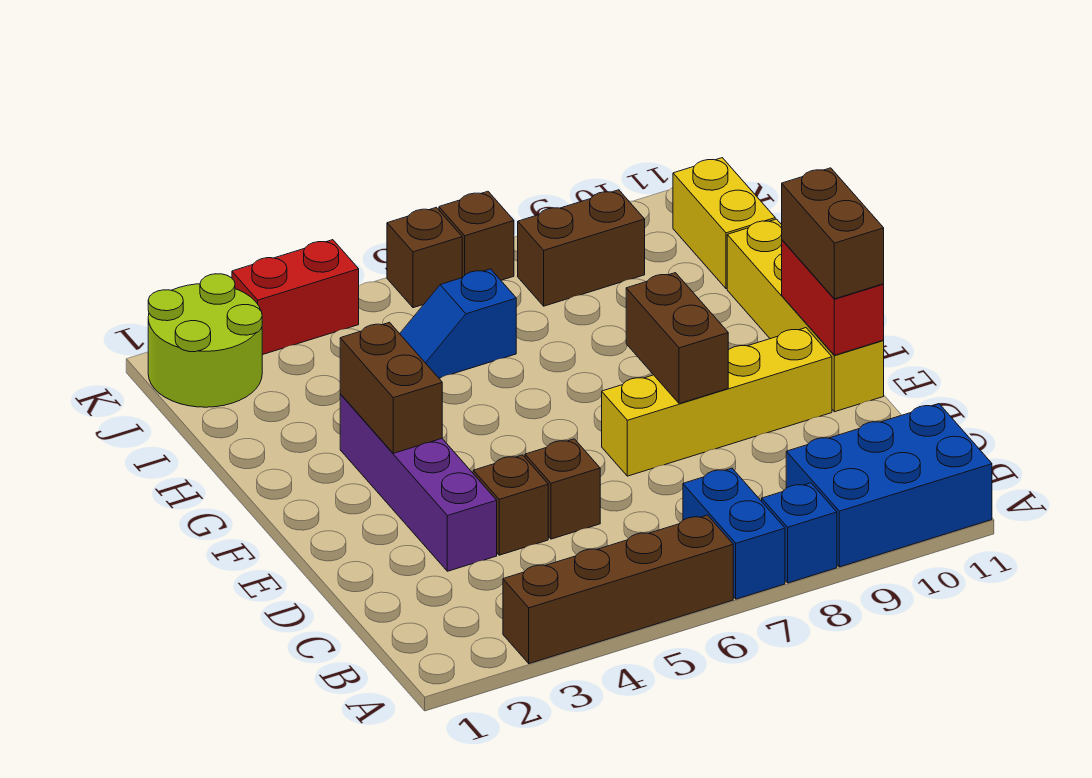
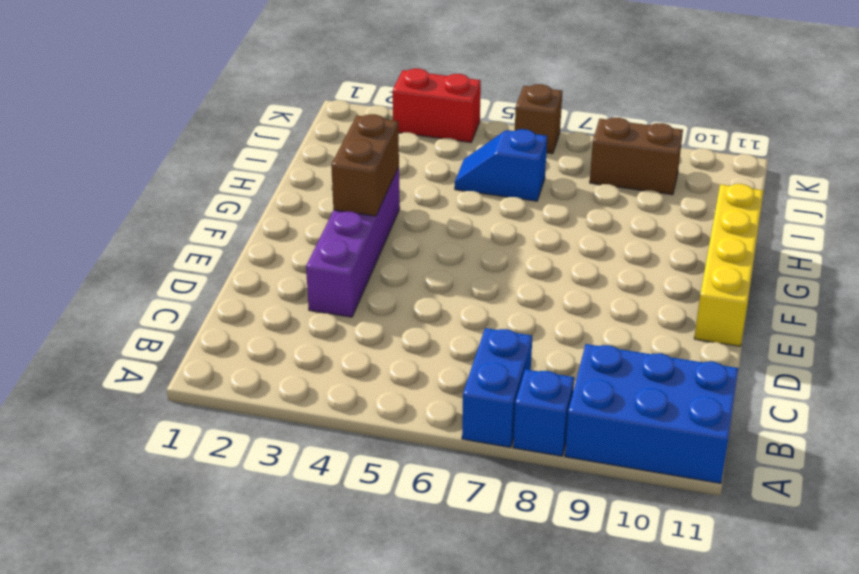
none -> brown 1x4 brick [503,515,733,664]
none -> brown 1x1 brick [473,455,548,555]
none -> brown 1x1 brick [525,439,600,539]

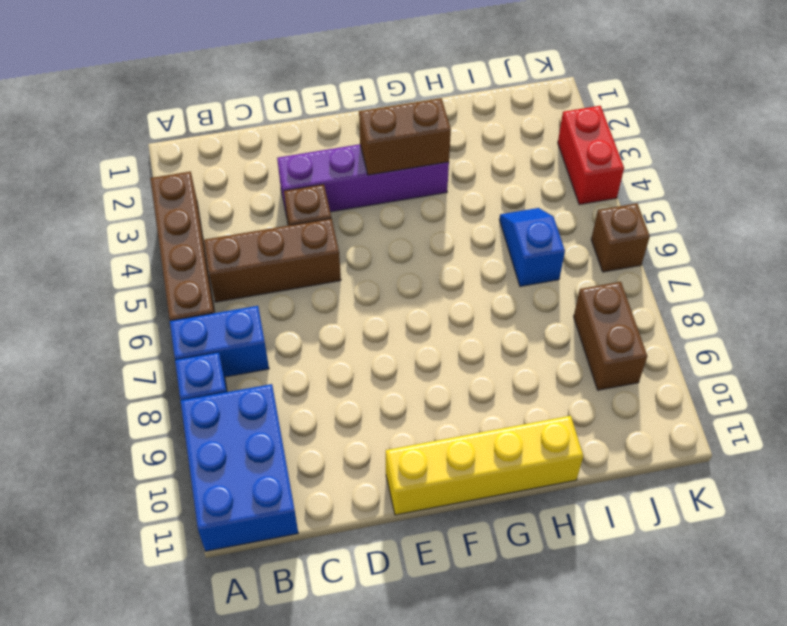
brown 1x3 brick [204,218,341,302] -> brown 1x1 brick [525,439,600,539]
none -> yellow 1x4 brick [602,328,832,476]
none -> yellow 1x2 brick [673,158,775,289]
none -> lime 2x2 round brick [148,274,262,407]

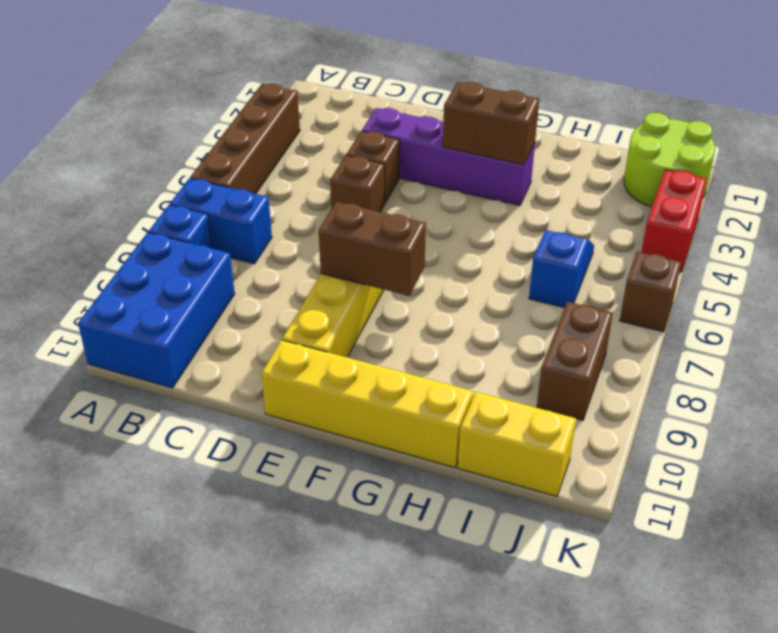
none -> brown 1x1 brick [439,191,514,280]
none -> red 1x2 brick [782,240,884,355]
none -> brown 1x2 brick [782,168,884,299]

